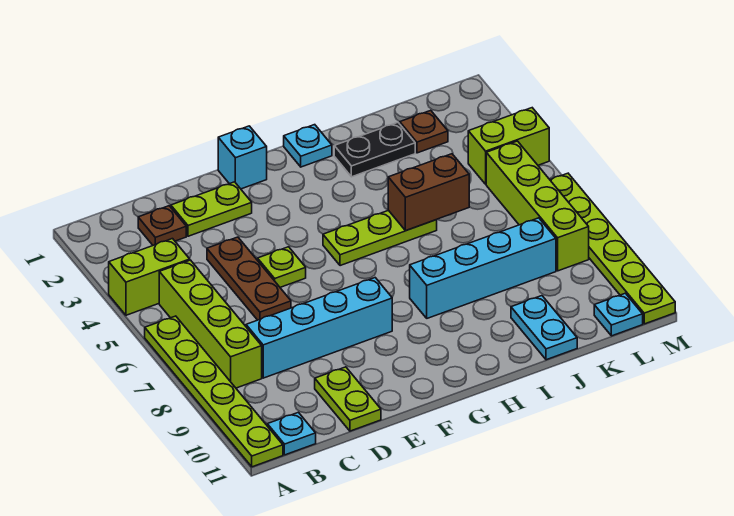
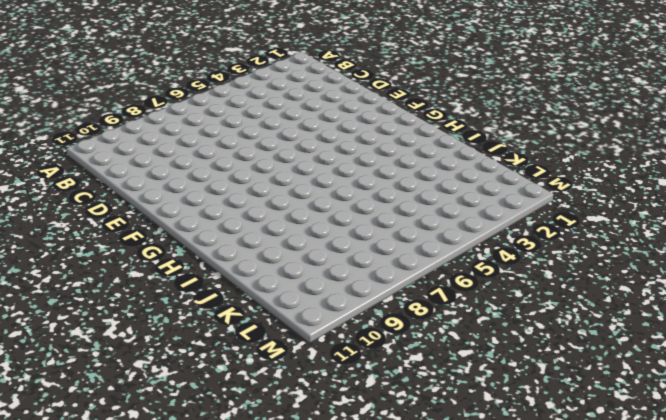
none -> lime 1x2 brick [109,239,190,315]
none -> lime 1x6 plate [145,316,283,467]
none -> lime 1x4 brick [159,260,262,388]

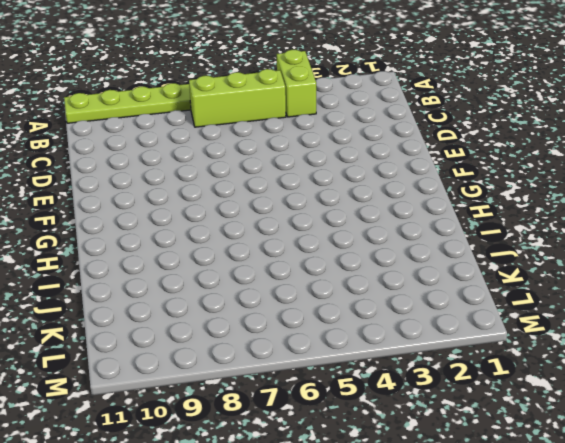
lime 1x3 brick [189,69,286,127] -> lime 1x4 brick [159,260,262,388]
none -> cyan 1x1 plate [267,412,316,455]
none -> brown 1x1 plate [138,206,186,245]
none -> cyan 1x4 brick [246,278,392,378]

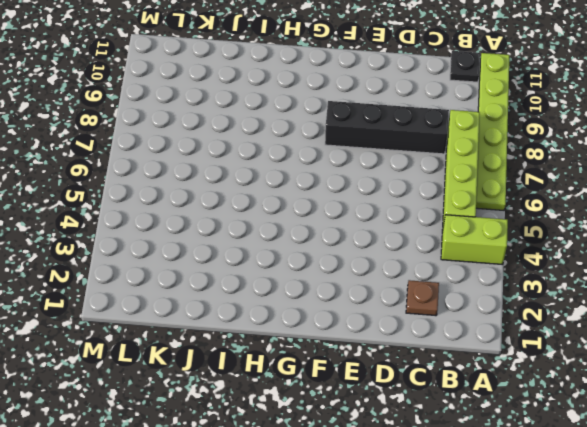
black 1x1 plate [450,51,480,82] -> cyan 1x1 plate [267,412,316,455]
black 1x4 brick [325,101,449,154] -> cyan 1x4 brick [246,278,392,378]
none -> lime 1x2 plate [171,182,252,236]
none -> brown 1x3 plate [207,237,291,320]
none -> lime 1x2 plate [315,367,381,431]

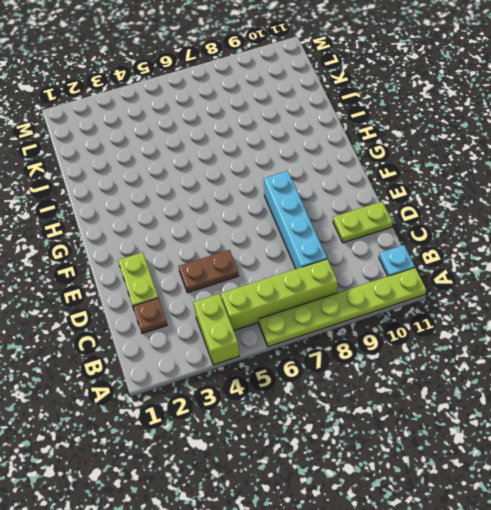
brown 1x2 plate [179,250,238,293] -> brown 1x3 plate [207,237,291,320]
none -> lime 1x1 plate [258,247,306,287]
none -> cyan 1x1 brick [218,126,267,189]
none -> lime 1x3 plate [323,210,437,266]

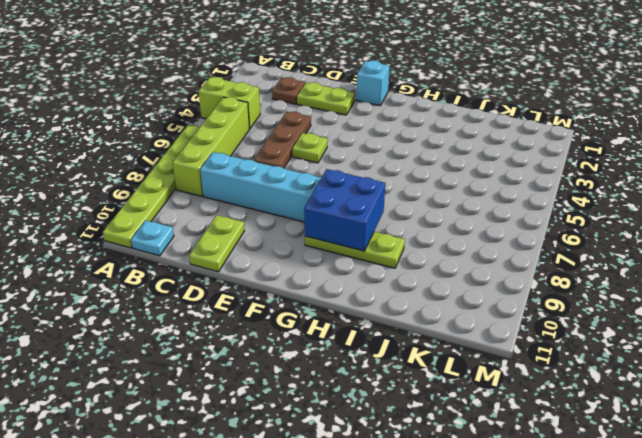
blue 2x2 brick [304,169,385,251] -> none
lime 1x3 plate [305,232,405,268] -> lime 1x3 plate moved to [323,210,437,266]
none -> cyan 1x1 plate [284,125,332,167]
none -> cyan 1x4 brick [410,218,556,318]
none -> black 1x2 plate [334,123,415,177]

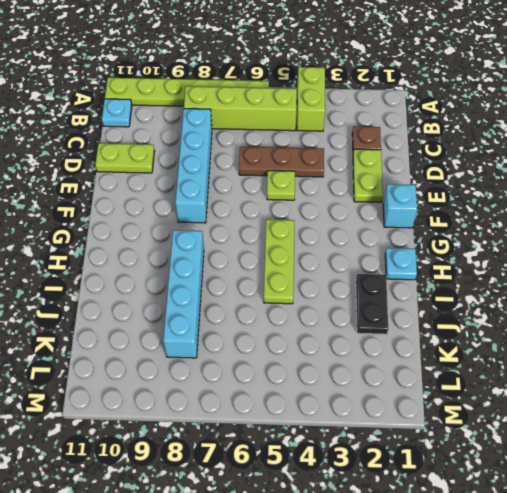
none -> cyan 1x2 plate [511,296,577,360]
none -> brown 1x1 plate [400,110,448,153]
none -> lime 1x2 brick [468,108,549,184]

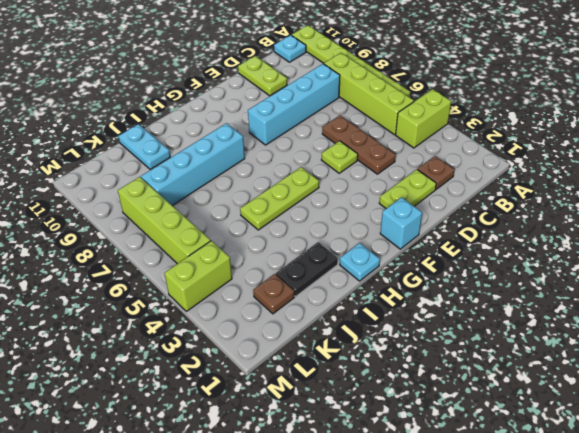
none -> cyan 1x1 plate [594,293,643,336]
none -> lime 1x6 plate [550,173,675,324]
none -> brown 1x2 brick [388,154,469,231]

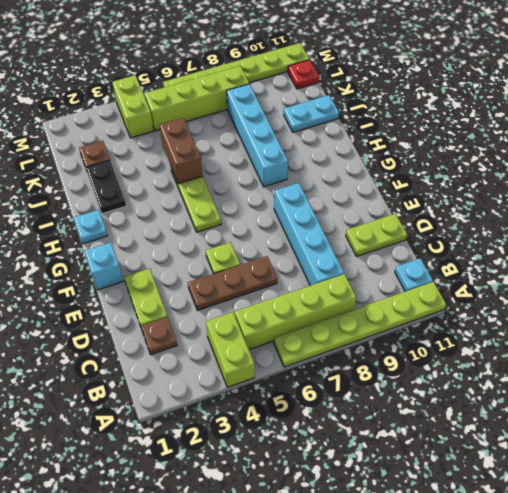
red 1x1 plate [288,60,319,89] -> cyan 1x1 plate [594,293,643,336]

